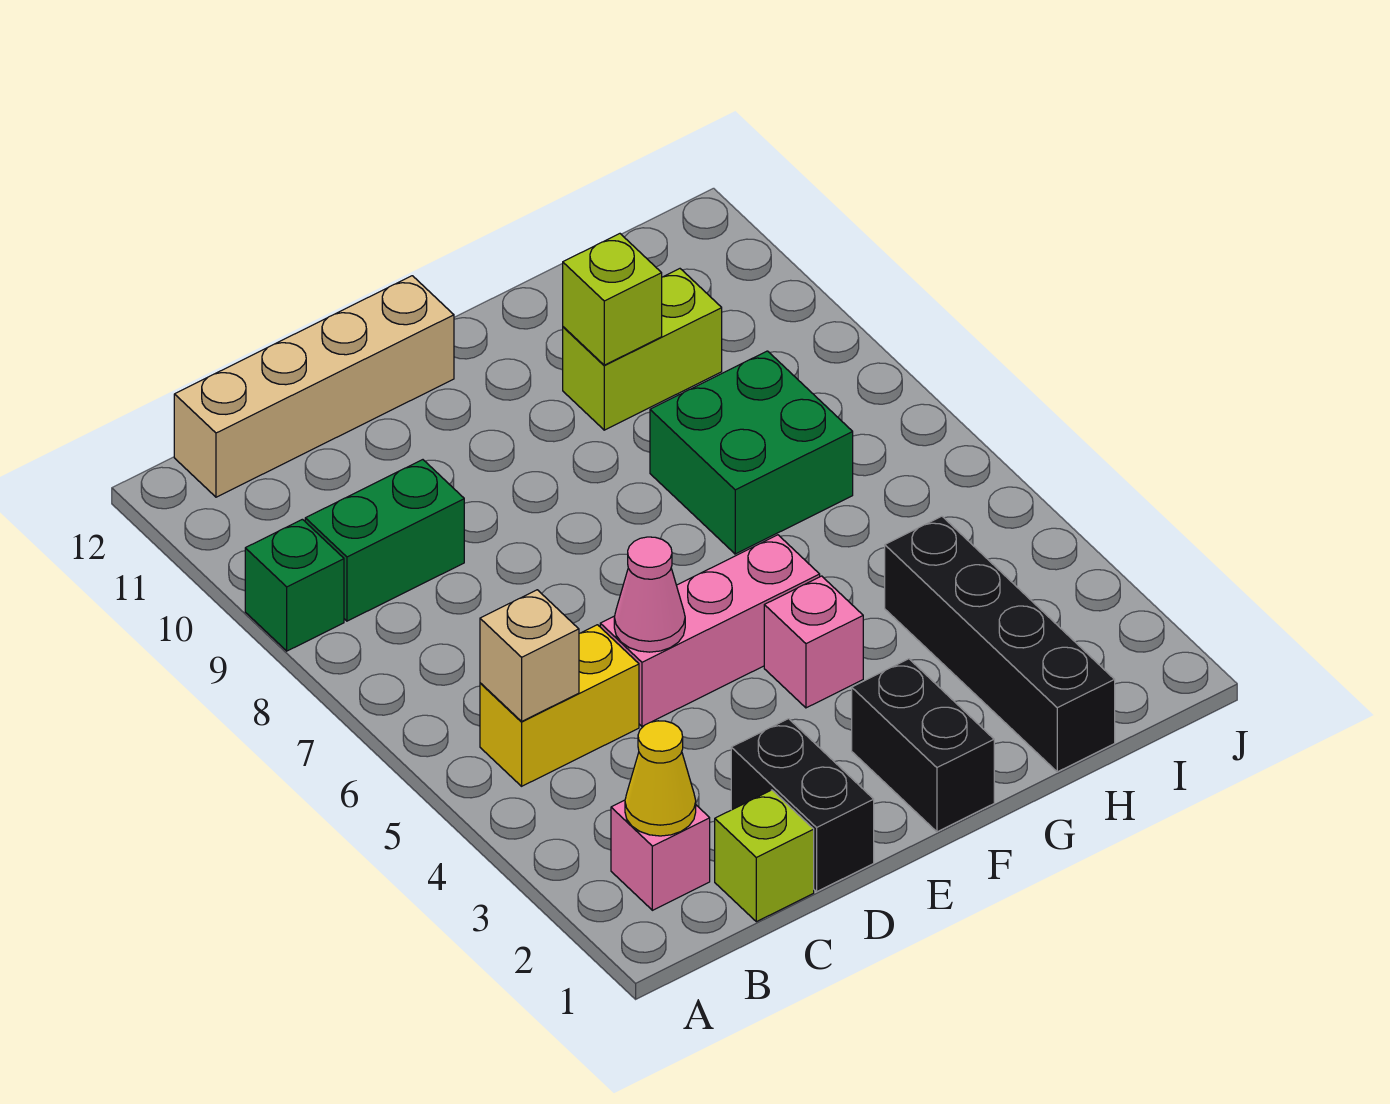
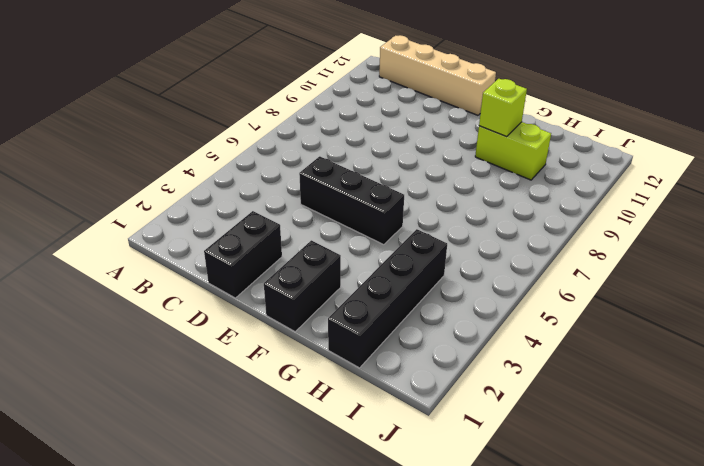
black 1x3 brick [299,156,404,245] -> pink 1x3 brick [600,535,820,726]
none -> green 1x1 brick [245,519,344,651]
none -> pink 1x1 brick [611,800,710,910]
none -> yellow 1x2 brick [480,625,639,786]

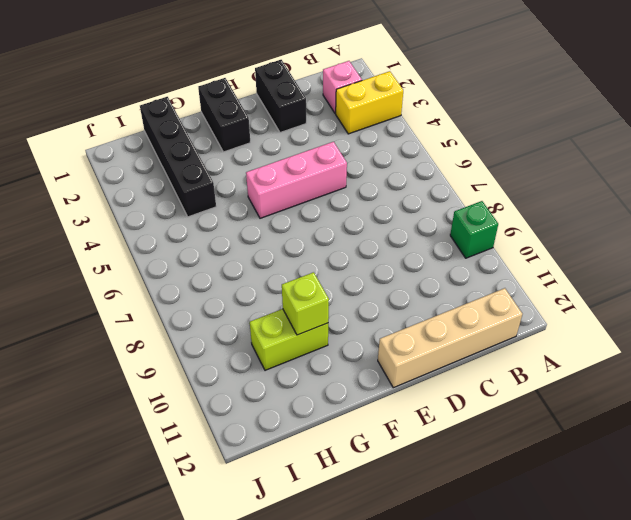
yellow 1x2 brick [336,71,403,134] -> yellow 1x2 brick moved to [480,625,639,786]
none -> green 1x2 brick [305,460,464,621]
none -> lime 1x1 brick [715,790,814,922]
none -> pink 1x1 brick [764,576,863,708]

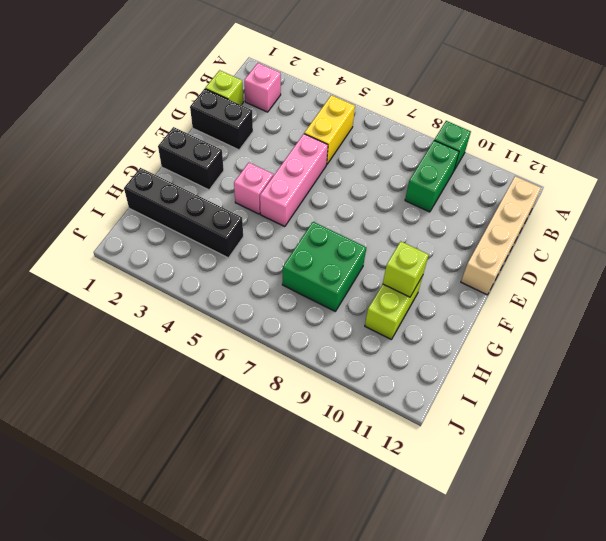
none -> yellow 1x1 cone [625,721,696,836]
none -> tan 1x1 brick [480,590,579,721]
none -> pink 1x1 cone [614,537,685,652]

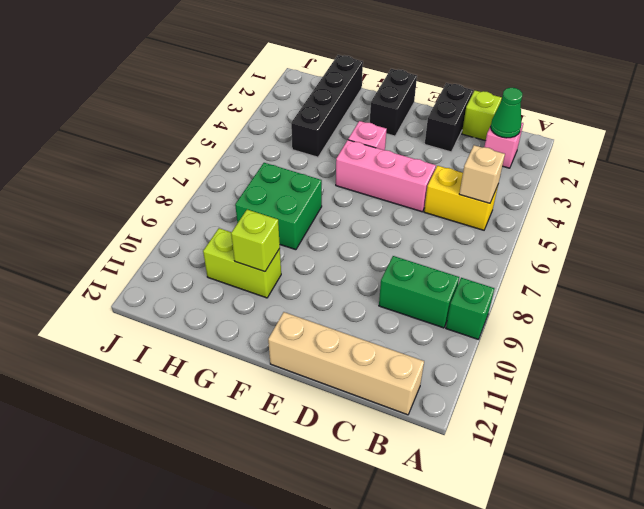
green 1x1 cone [491,88,522,138] -> yellow 1x1 cone [625,721,696,836]
none -> pink 1x1 cone [614,537,685,652]

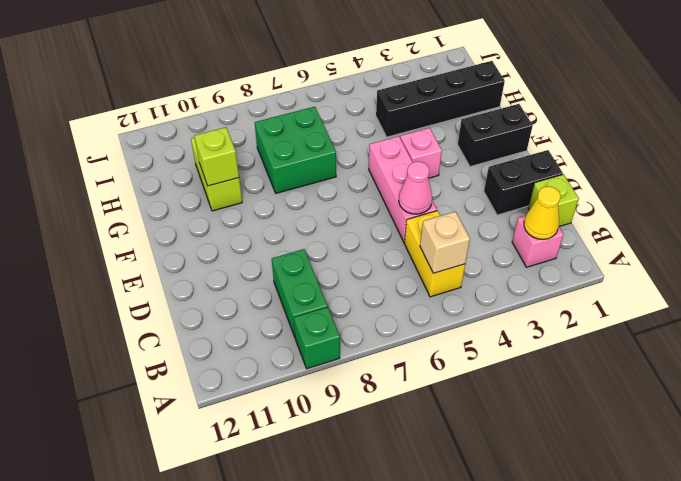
none -> tan 1x4 brick [174,276,454,497]

